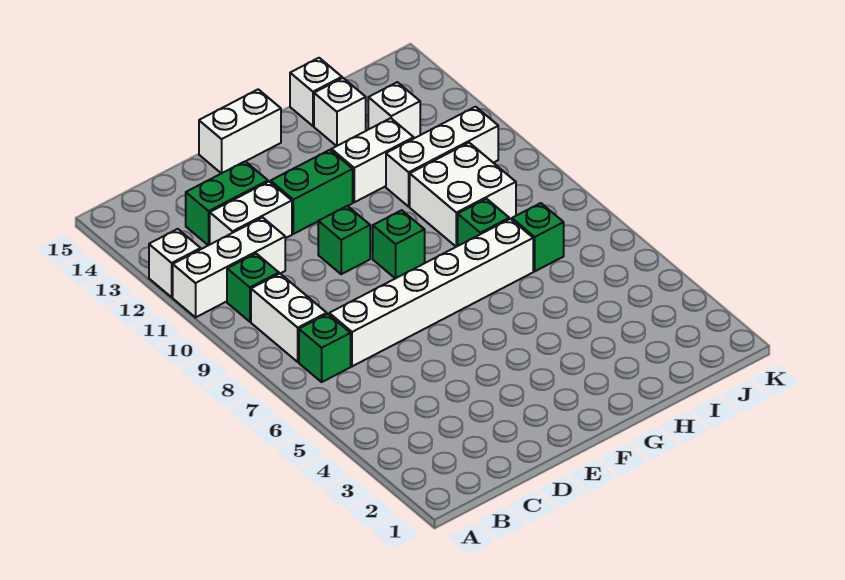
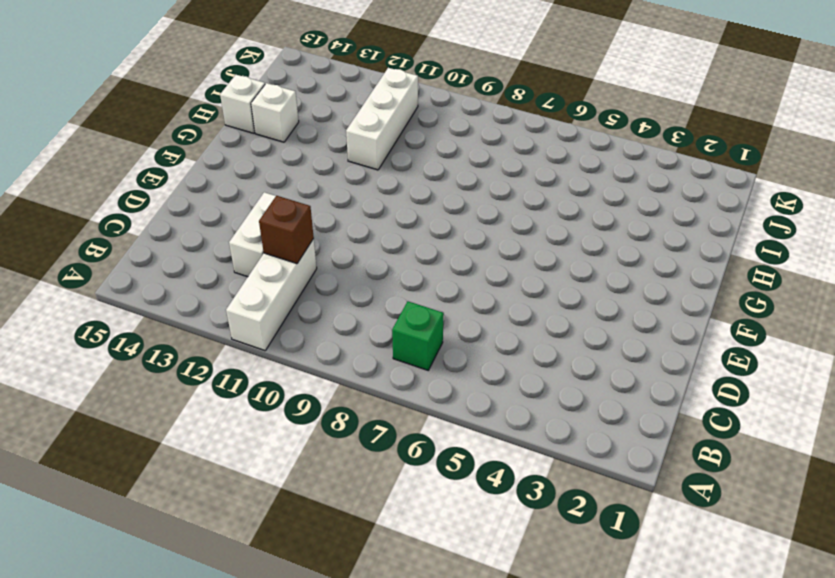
brown 1x1 brick [259,196,314,264] -> none
none -> white 1x1 brick [149,229,201,297]
none -> white 1x2 brick [251,274,327,362]
none -> green 1x1 brick [227,254,279,322]

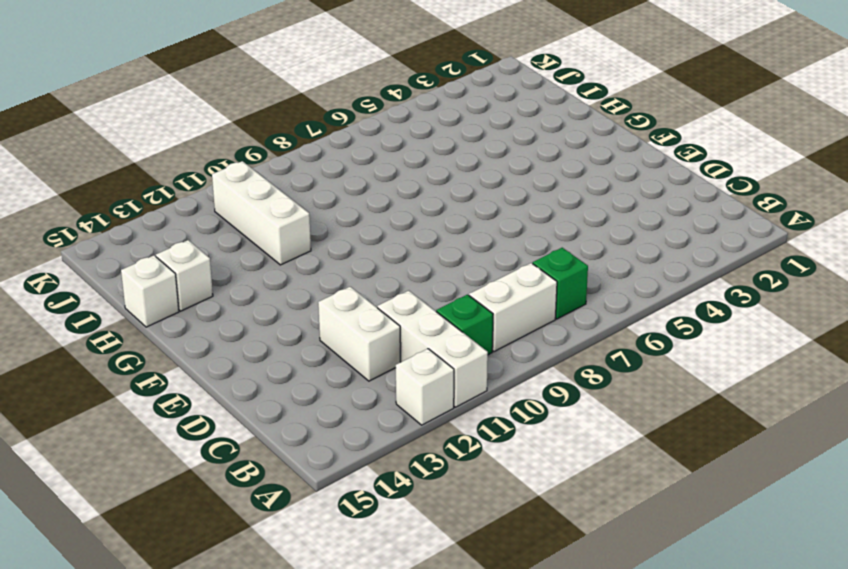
none -> white 1x6 brick [329,219,533,366]
none -> green 1x2 brick [186,161,268,245]
none -> green 1x1 brick [318,206,370,274]

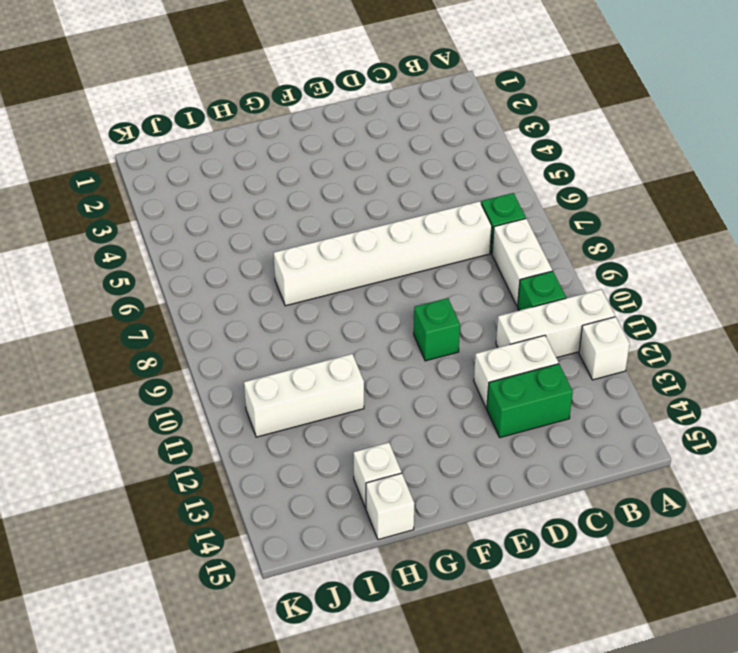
none -> green 1x2 brick [271,150,353,234]
none -> white 1x2 brick [199,89,281,173]
none -> green 1x1 brick [373,210,425,278]

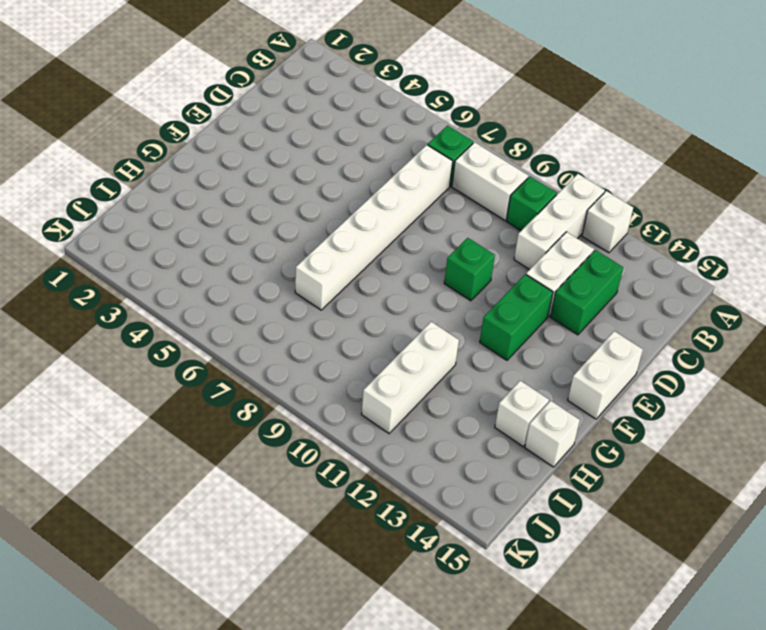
none -> green 1x1 brick [373,210,425,278]
none -> white 1x2 brick [331,118,414,202]
none -> green 1x1 brick [458,199,509,246]

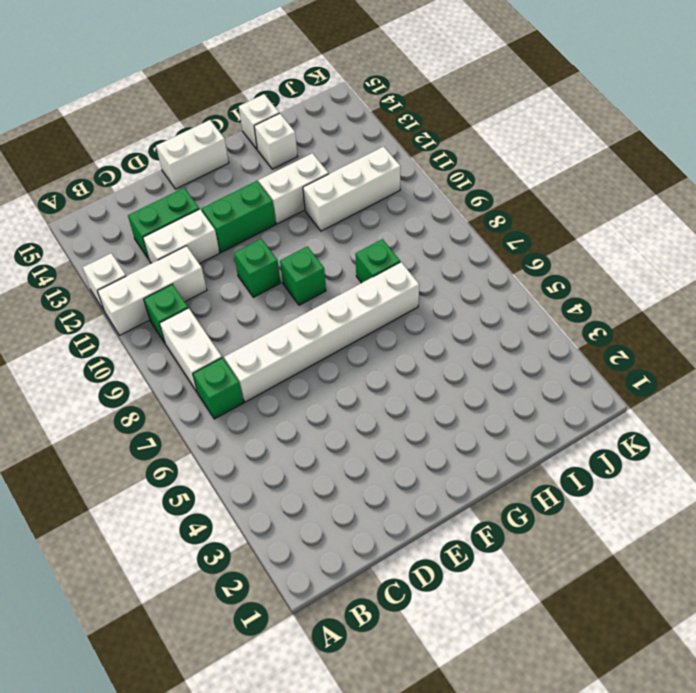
none -> white 2x2 brick [410,143,516,247]
none -> green 1x1 brick [512,203,564,271]
none -> white 1x1 brick [368,82,420,138]

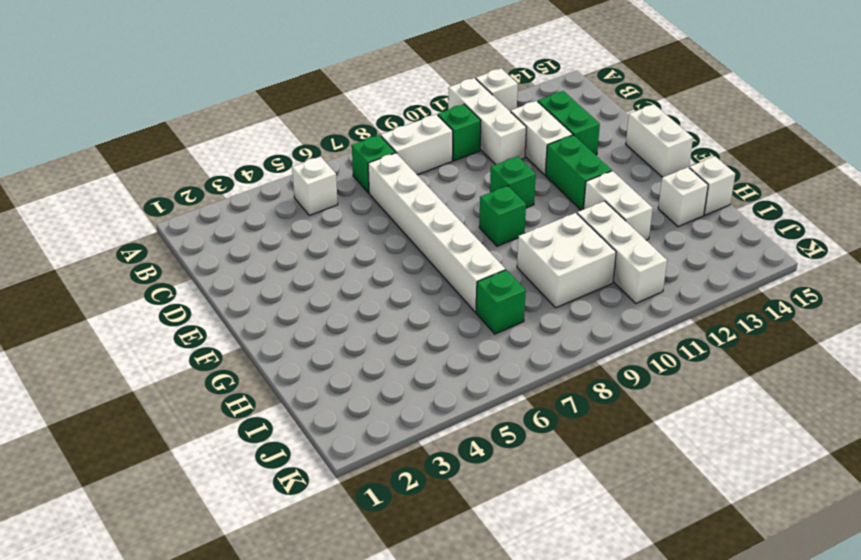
white 1x1 brick [292,156,338,215] -> white 1x1 brick moved to [368,82,420,138]
none -> green 1x1 brick [458,199,509,246]

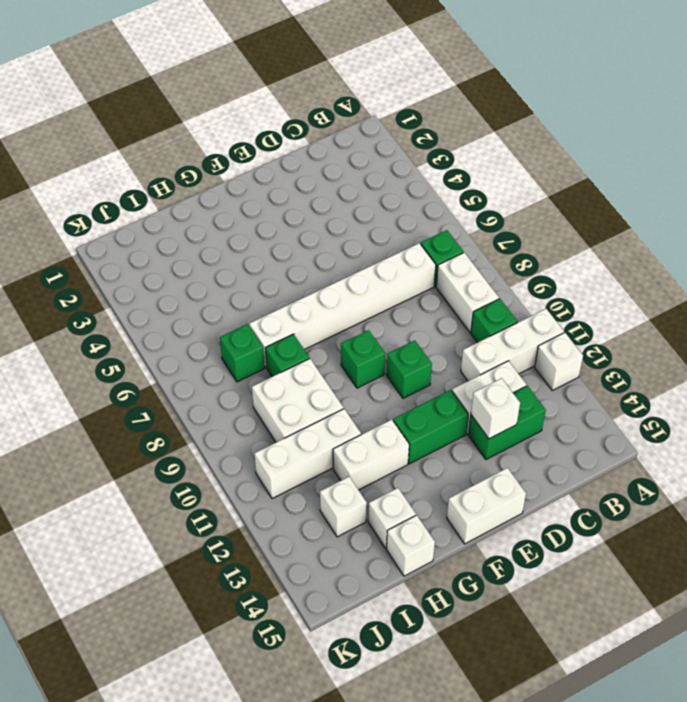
white 1x1 brick [471,378,520,439] -> none

